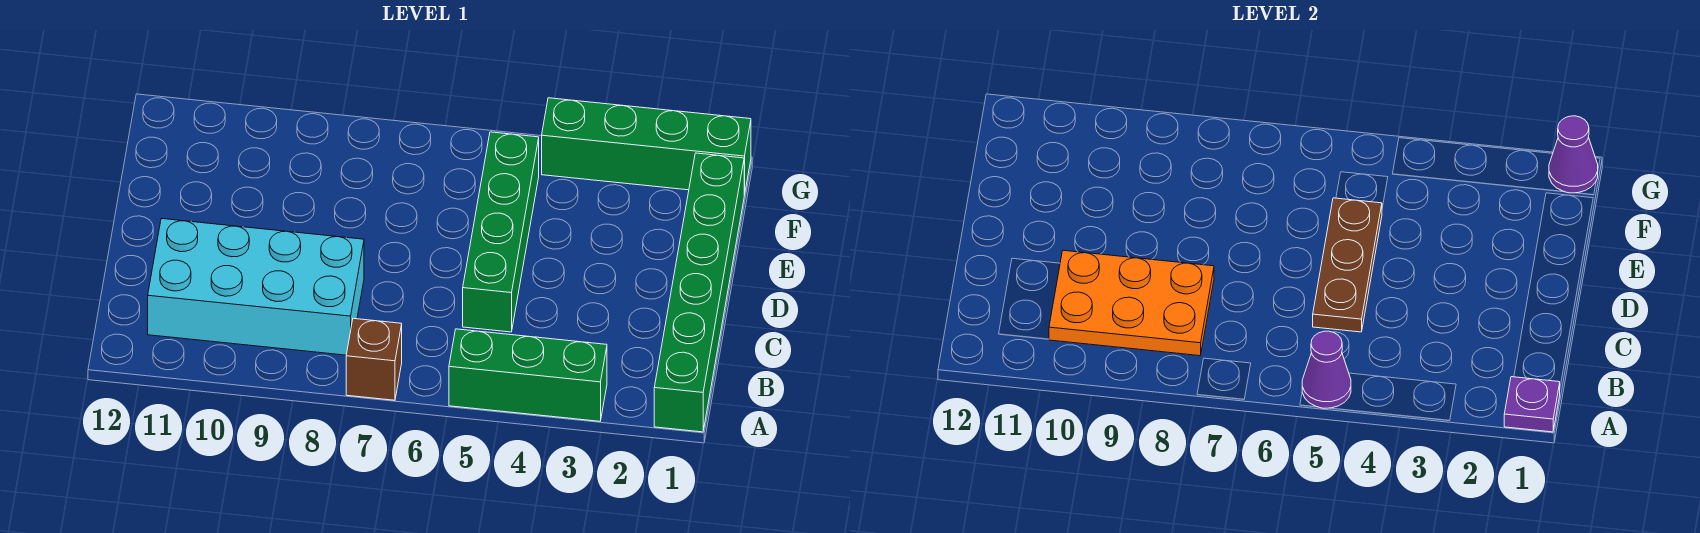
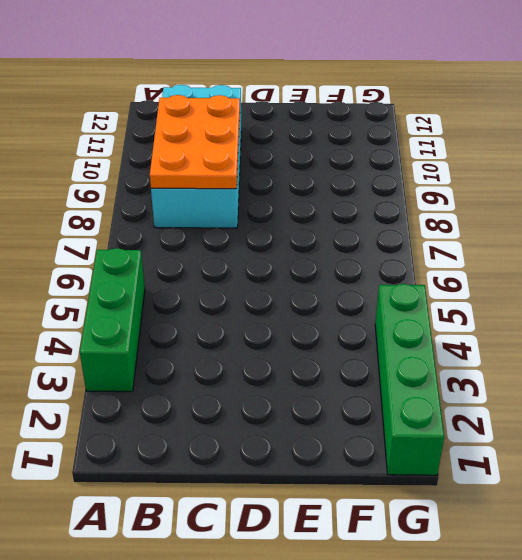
none -> green 1x6 brick [654,153,744,432]
none -> brown 1x1 brick [346,318,402,400]

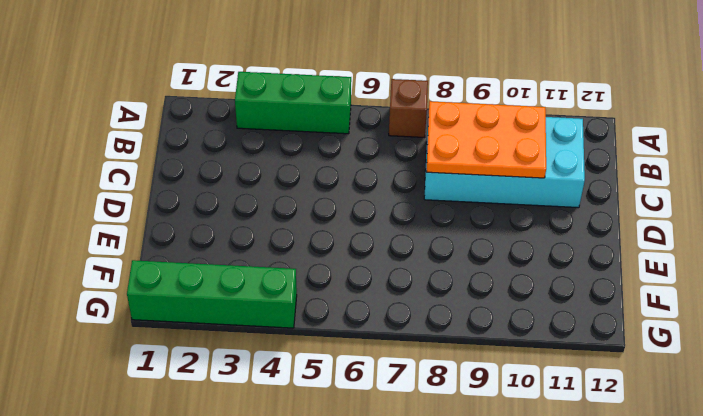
none -> green 1x6 brick [654,153,744,432]
none -> green 1x4 brick [463,132,539,332]

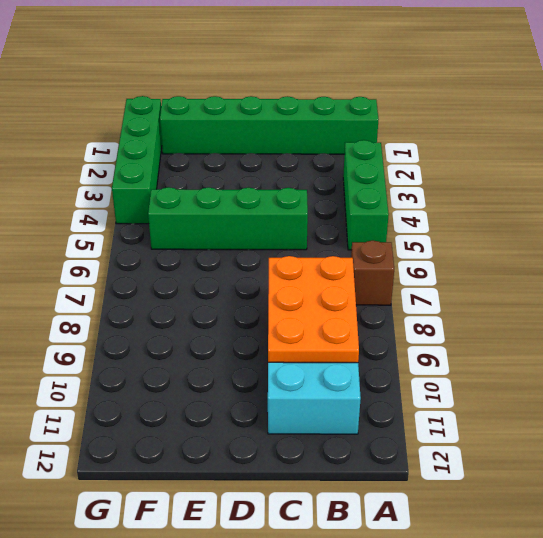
none -> purple 1x1 plate [1504,377,1560,432]
none -> purple 1x1 cone [1302,331,1351,408]

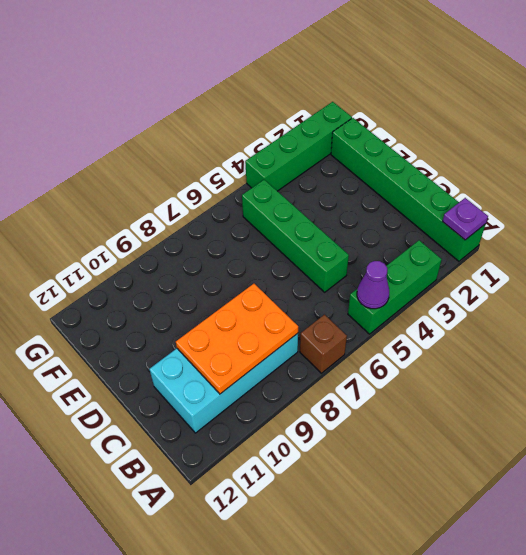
none -> brown 1x3 plate [1313,198,1382,332]
none -> purple 1x1 cone [1549,116,1598,193]

